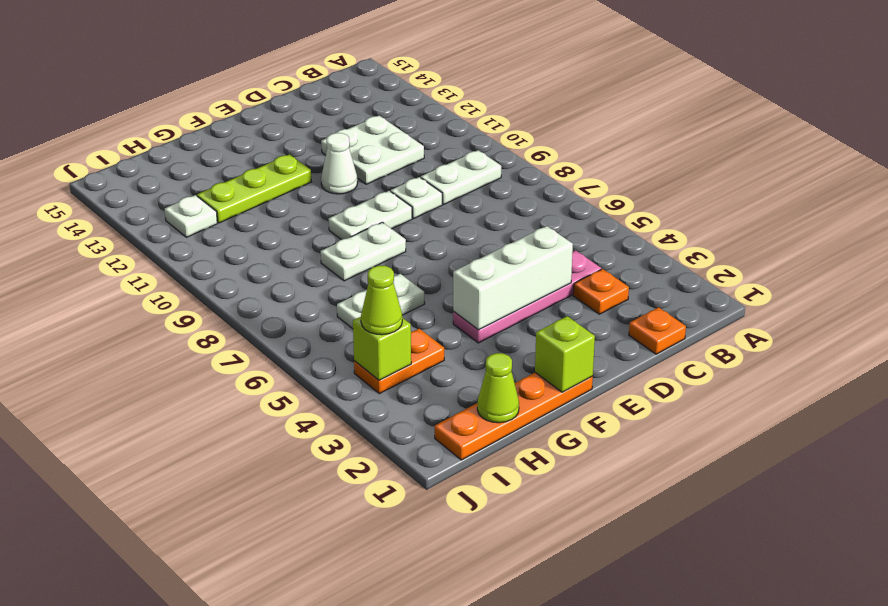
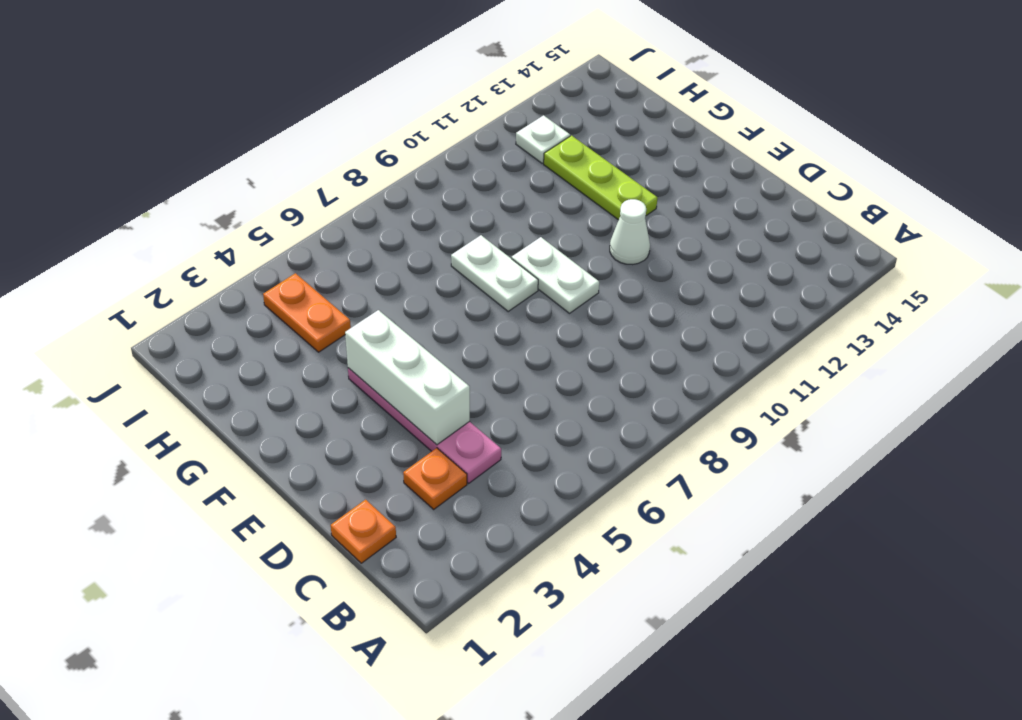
none -> white 1x2 plate [421,150,501,204]
none -> white 2x2 plate [321,116,424,184]
none -> white 1x1 plate [391,177,442,218]

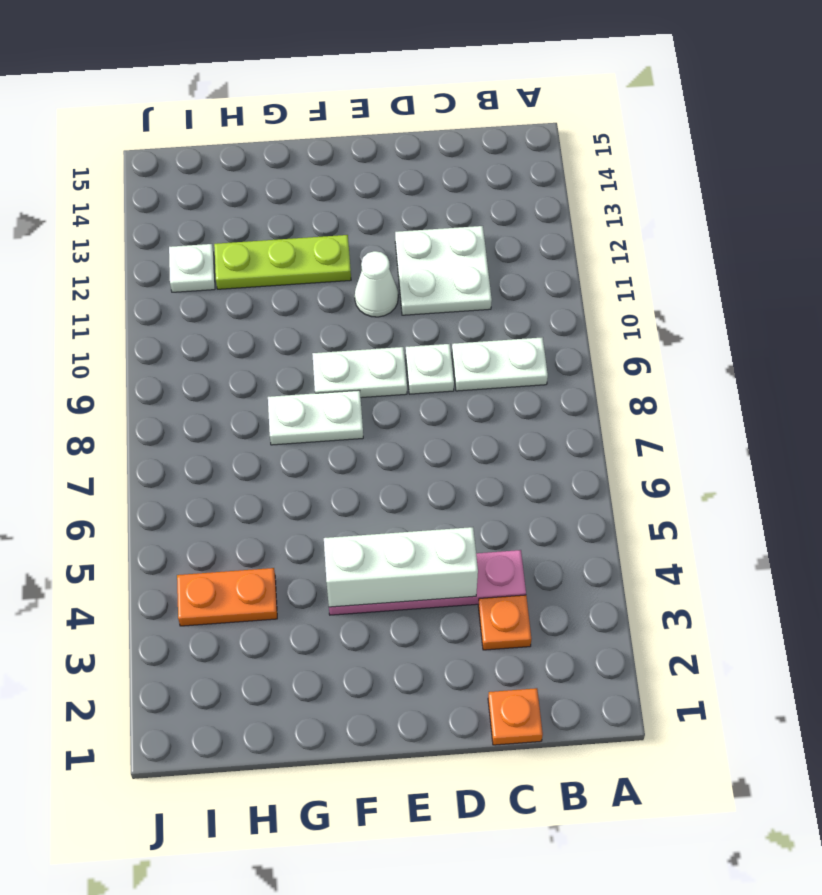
none -> orange 1x4 plate [435,373,593,460]
none -> white 1x2 plate [337,274,425,329]
none -> lime 1x1 brick [535,316,595,392]

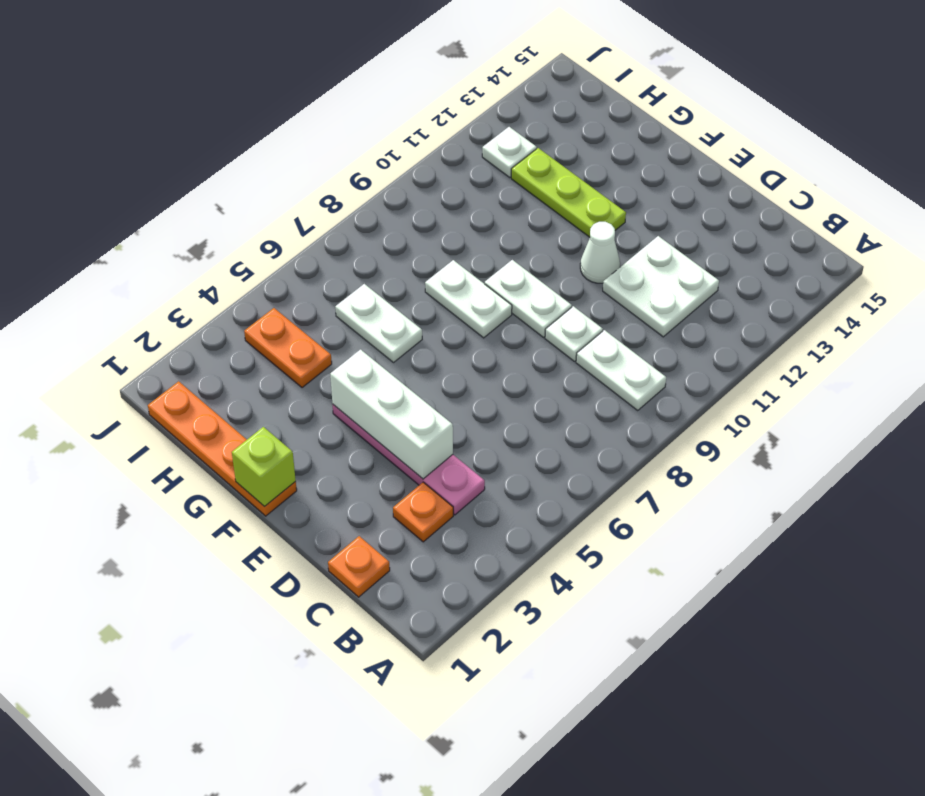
none -> lime 1x1 cone [477,353,519,423]
none -> lime 1x1 brick [353,317,411,380]
none -> lime 1x1 cone [361,265,402,335]

